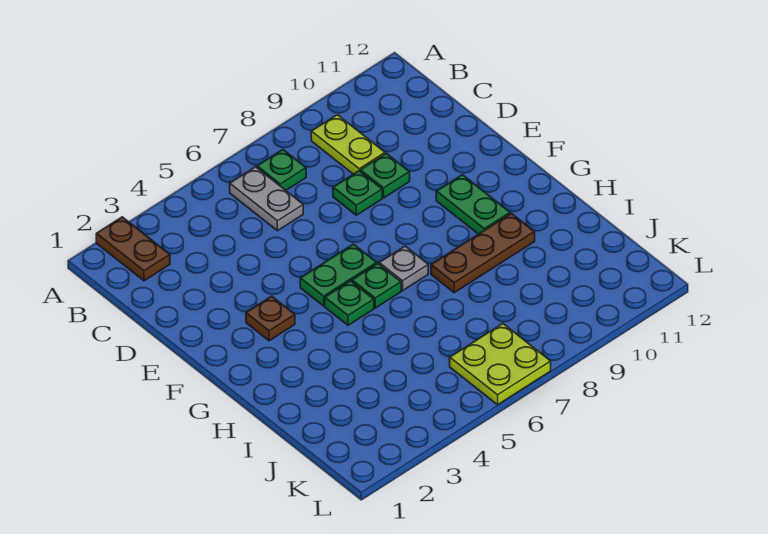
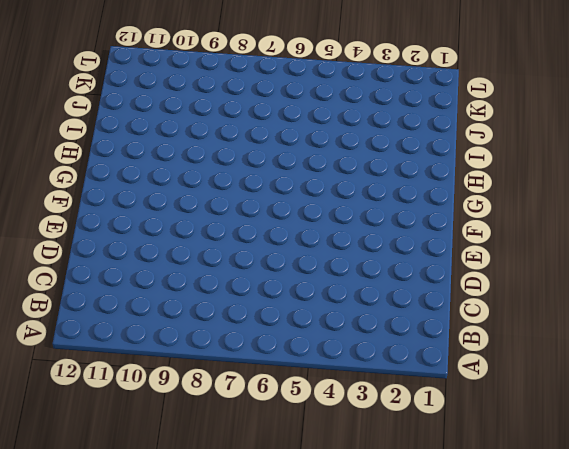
none -> brown 1x2 plate [96,217,170,281]
none -> grey 1x2 plate [230,167,303,231]
none -> green 1x1 plate [257,150,306,190]

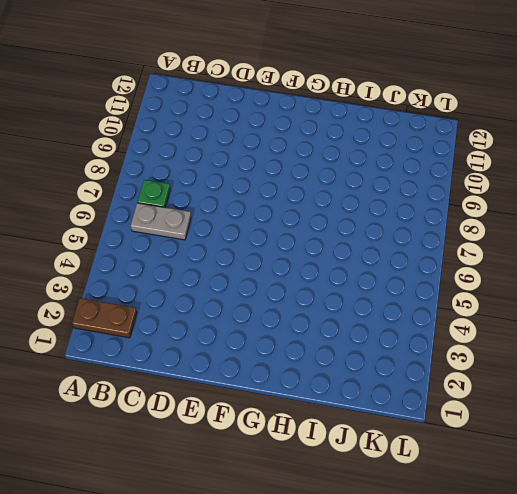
none -> lime 1x2 plate [311,115,385,174]
none -> green 1x1 plate [333,171,382,215]
none -> green 1x1 plate [360,153,410,198]

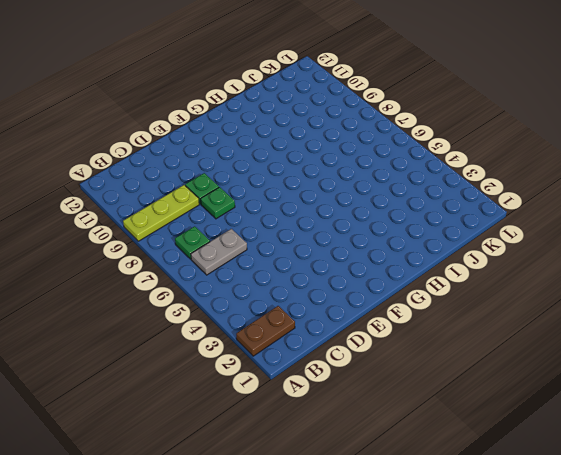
lime 1x3 plate [123,185,199,241] -> lime 1x2 plate [311,115,385,174]
none -> brown 1x1 plate [246,296,295,341]
none -> green 1x2 plate [300,244,377,306]
none -> green 1x2 plate [436,175,510,234]

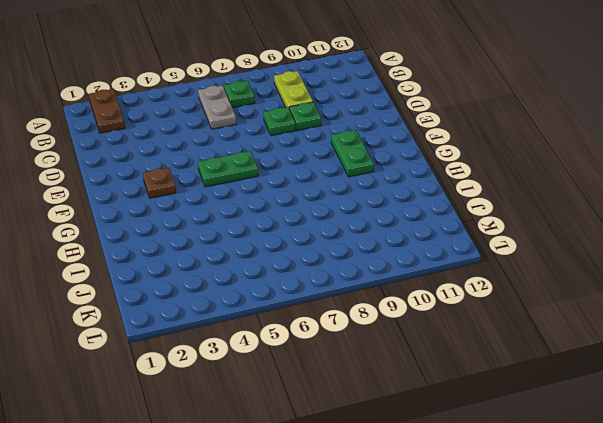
none -> green 1x1 plate [325,281,374,325]
none -> green 1x1 plate [352,264,401,308]
none -> grey 1x1 plate [379,246,428,291]

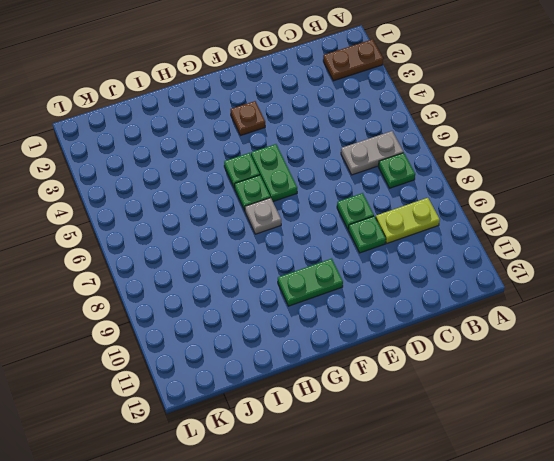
none -> brown 1x3 plate [431,213,535,293]
none -> lime 2x2 plate [450,324,551,405]

